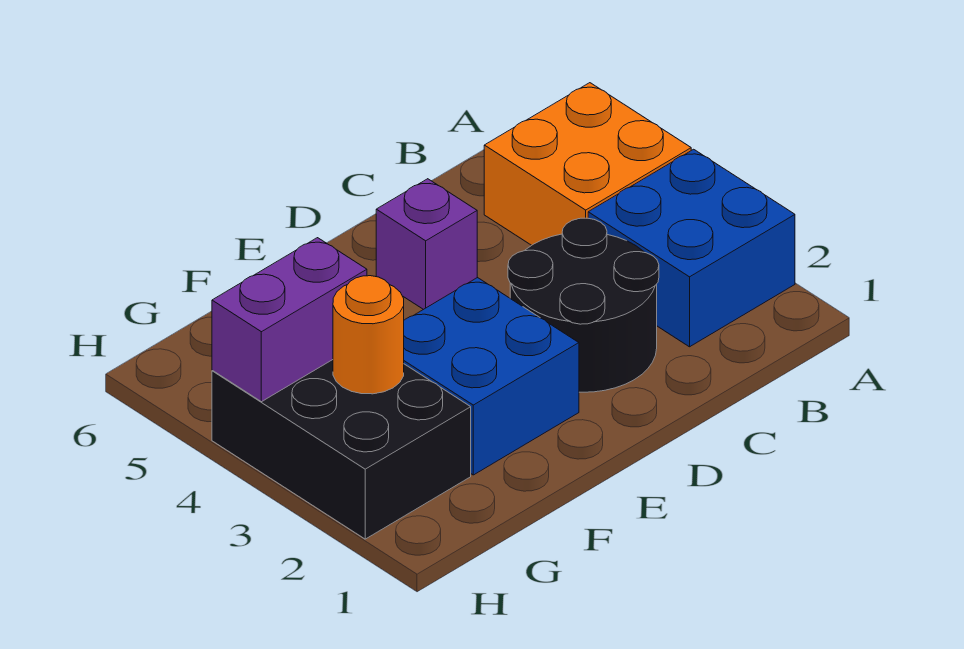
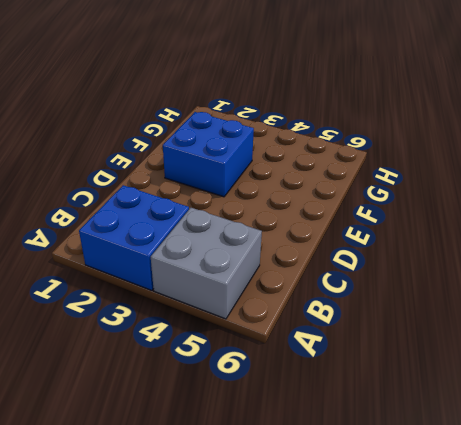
grey 2x2 brick [151,208,262,319] -> orange 2x2 brick [484,83,691,245]
none -> black 2x2 round brick [508,218,659,392]
none -> purple 1x1 brick [376,179,477,310]

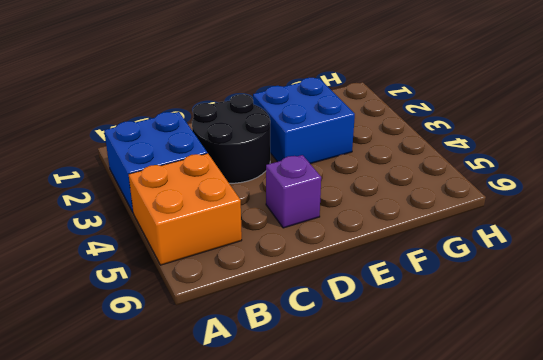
none -> black 2x3 brick [212,360,471,539]
none -> orange 1x1 round brick [333,276,404,394]

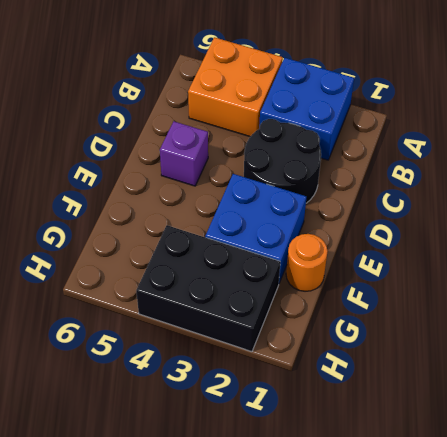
orange 1x1 round brick [286,234,328,291] -> orange 1x1 round brick moved to [333,276,404,394]
none -> purple 1x2 brick [212,238,367,402]

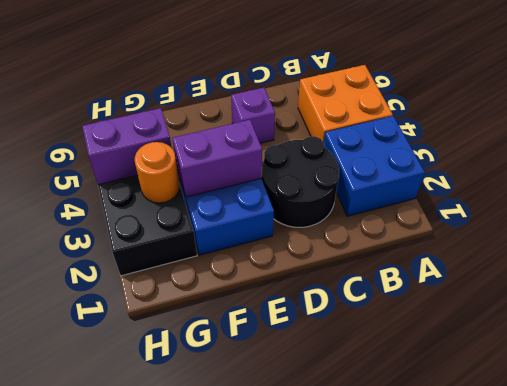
purple 1x2 brick [172,120,262,197] -> none

